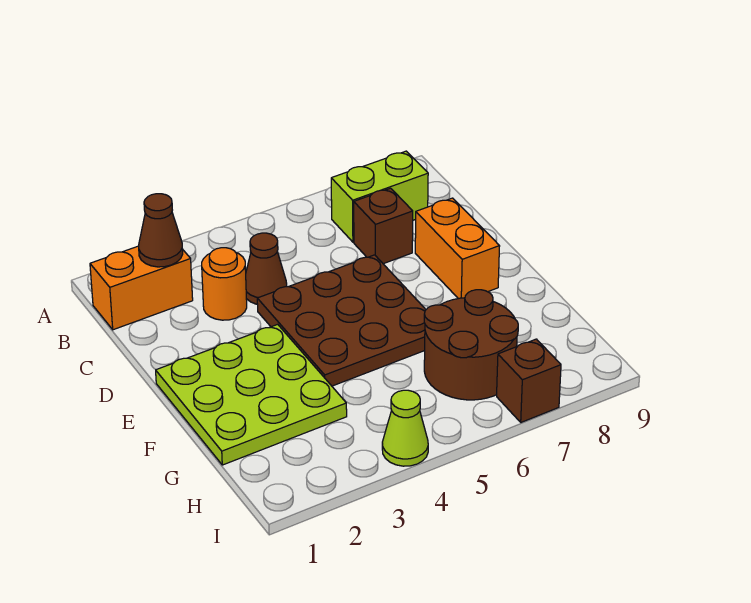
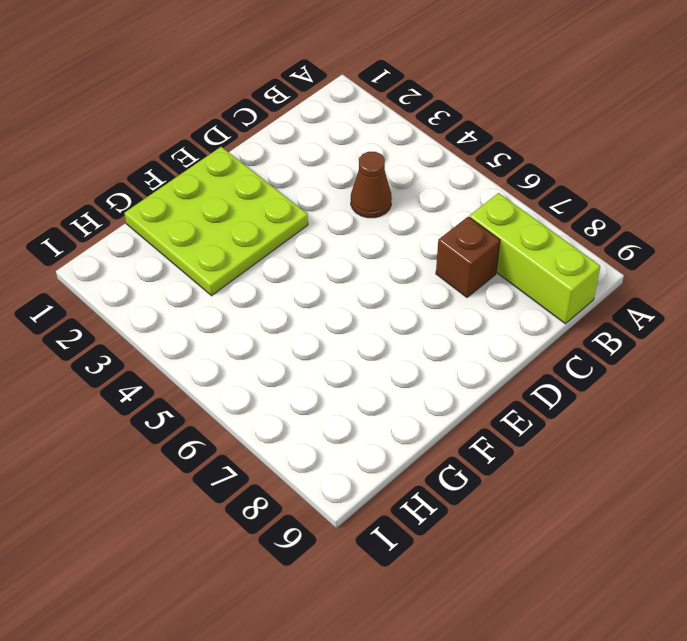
lime 1x3 brick [469,193,600,324] -> lime 1x2 brick [331,151,428,242]
none -> orange 1x2 brick [90,246,193,330]
none -> orange 1x1 round brick [202,248,247,320]
none -> brown 3x3 plate [257,255,426,386]

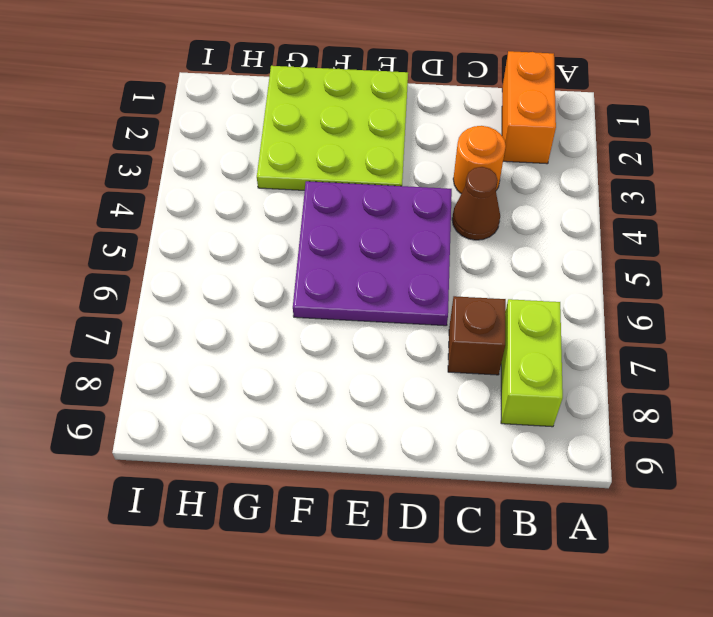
purple 3x3 plate [293,181,452,326] -> brown 3x3 plate [257,255,426,386]
none -> orange 1x2 brick [415,198,500,299]
none -> brown 2x2 round brick [424,290,518,400]
none -> lime 1x1 cone [382,390,428,466]

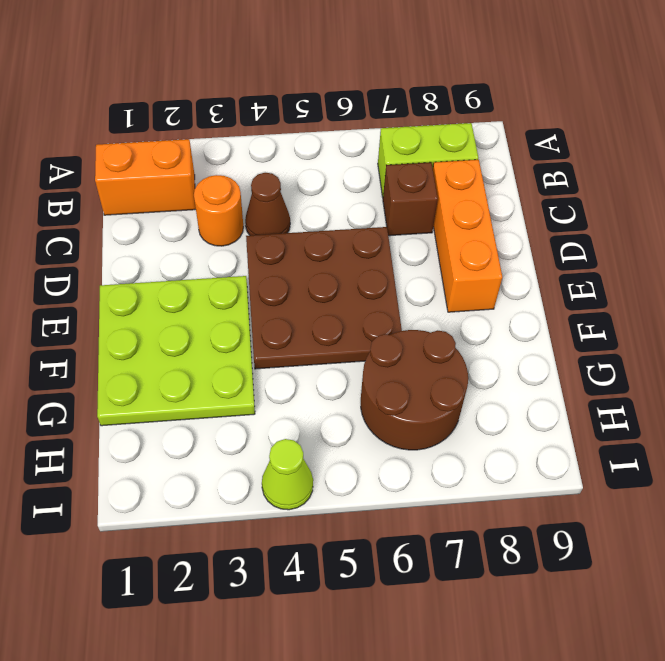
orange 1x3 brick [433,160,502,312] -> orange 1x2 brick [415,198,500,299]
none -> brown 1x1 brick [497,339,561,422]
none -> brown 1x1 cone [139,194,183,267]

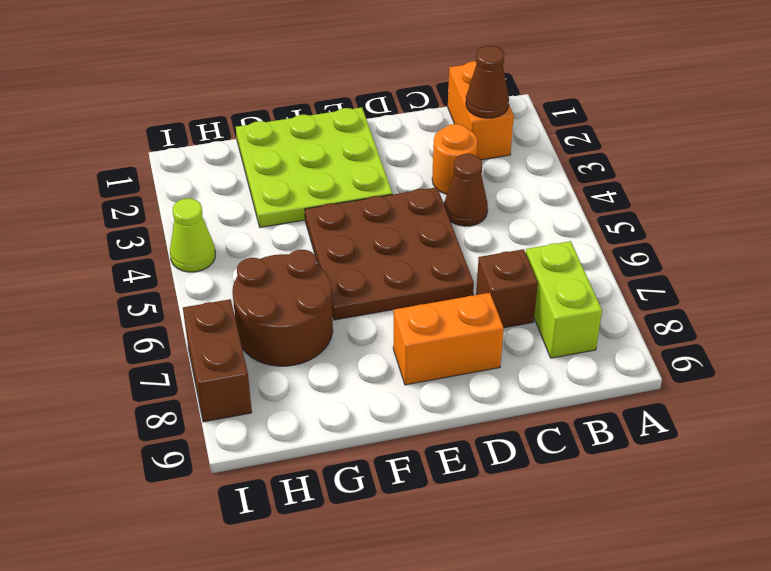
brown 1x2 brick [183,299,252,422] -> brown 1x1 brick [497,339,561,422]

